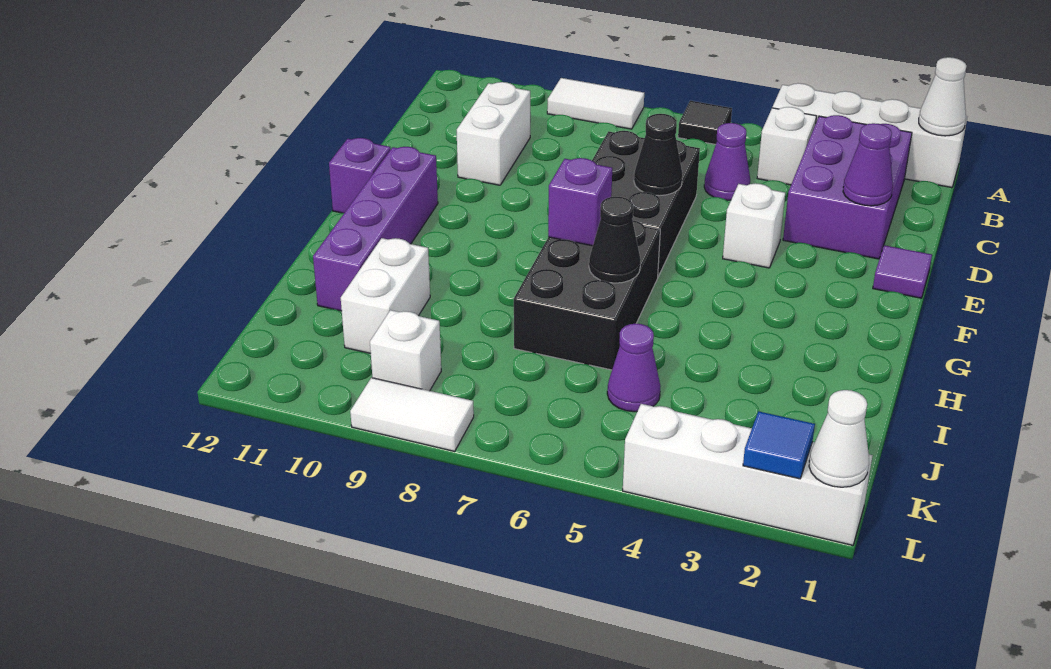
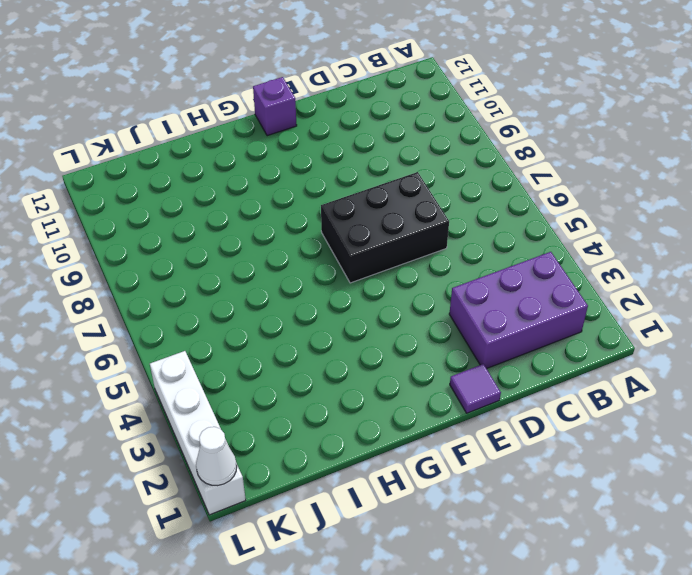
none -> white 1x4 brick [772,83,967,188]
none -> black 1x1 tile [678,101,732,144]
none -> white 1x2 tile [547,78,644,129]

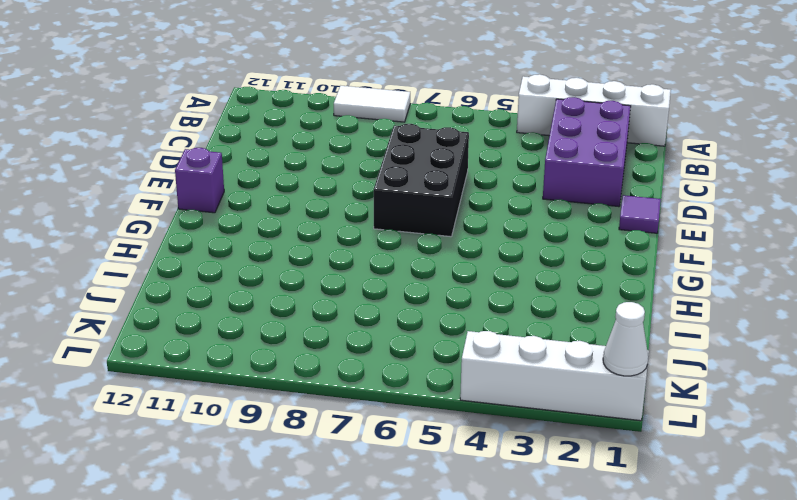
none -> black 1x1 tile [678,101,732,144]
none -> white 1x1 brick [757,107,816,185]
none -> purple 1x1 cone [704,123,750,200]

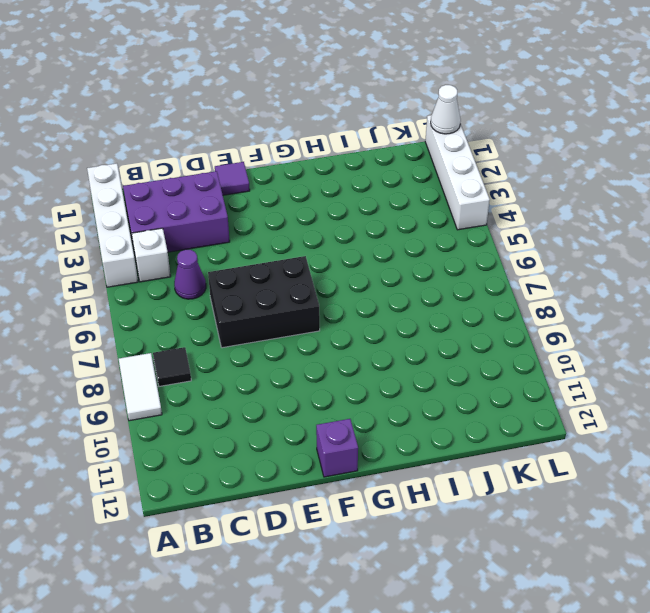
black 1x1 tile [153,347,191,386] -> black 1x1 tile moved to [678,101,732,144]
none -> white 1x2 brick [457,82,530,185]
none -> white 1x1 brick [723,183,785,268]
none -> purple 1x4 brick [313,147,438,311]

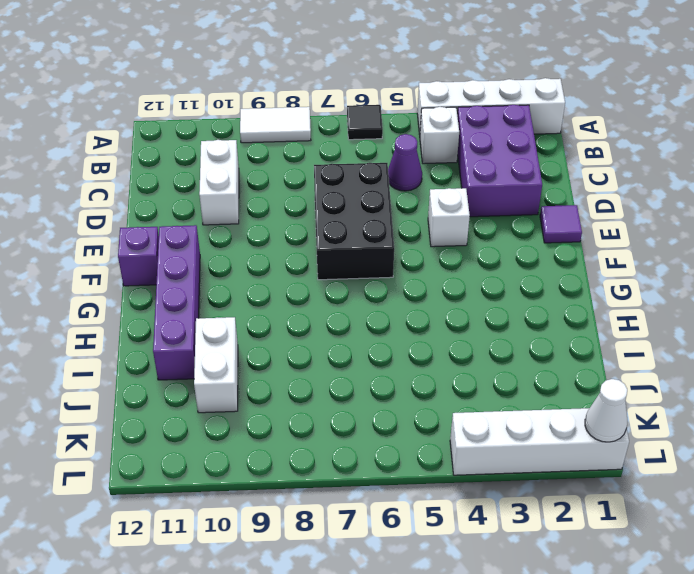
none -> black 2x3 brick [514,221,660,370]
none -> purple 1x1 cone [607,324,660,412]
none -> white 1x1 brick [370,310,441,391]

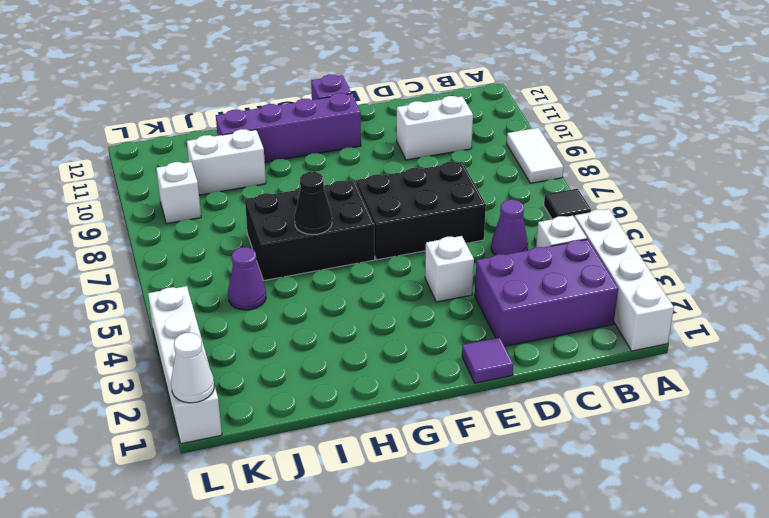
none -> white 1x2 tile [350,378,474,451]
none -> white 1x1 cone [919,57,966,136]
none -> purple 1x1 cone [843,123,893,206]

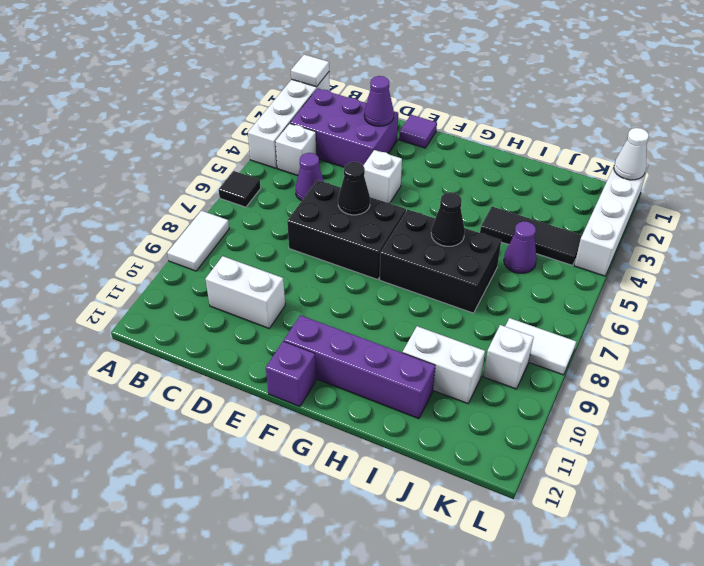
white 1x1 tile [291,55,329,87] -> white 1x1 cone [919,57,966,136]
black 1x3 tile [480,207,582,265] -> none
white 1x2 tile [505,318,576,375] -> white 1x2 tile turned to [350,378,474,451]
none -> purple 1x1 brick [548,158,612,246]
none -> blue 1x1 tile [743,411,815,479]

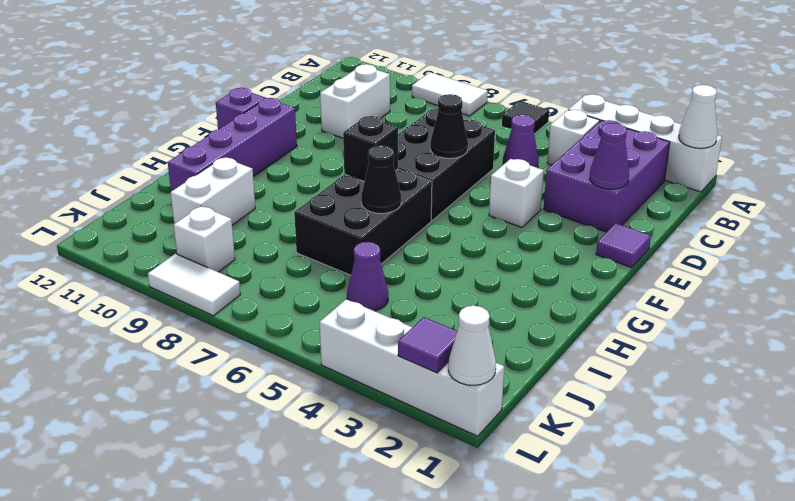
black 1x1 brick [343,116,398,182] -> purple 1x1 brick [548,158,612,246]
purple 1x1 tile [398,317,457,373] -> blue 1x1 tile [743,411,815,479]

